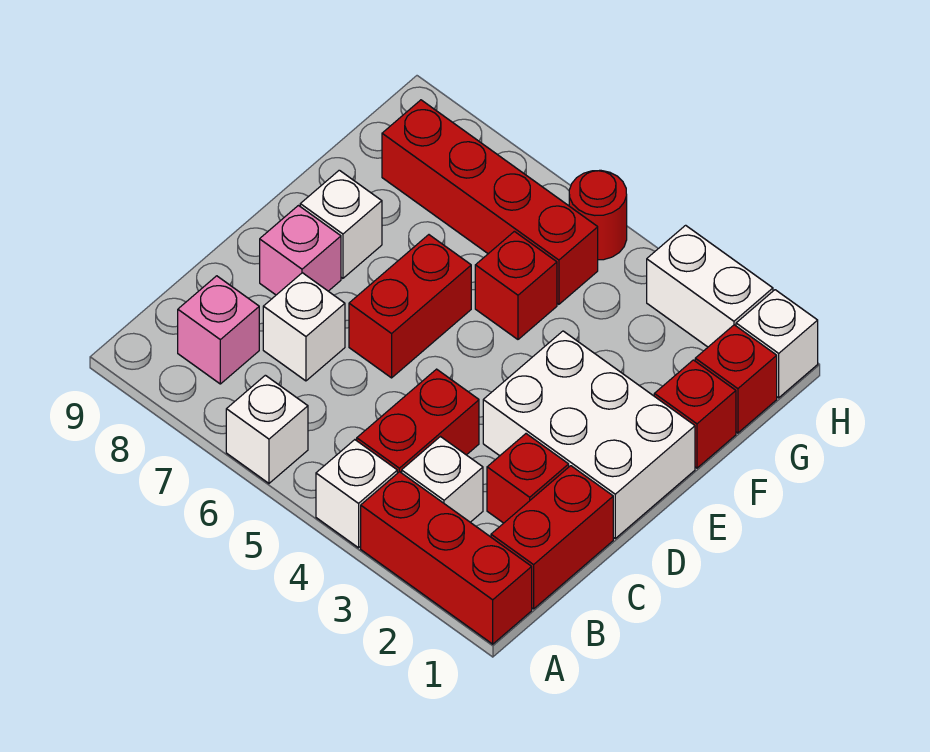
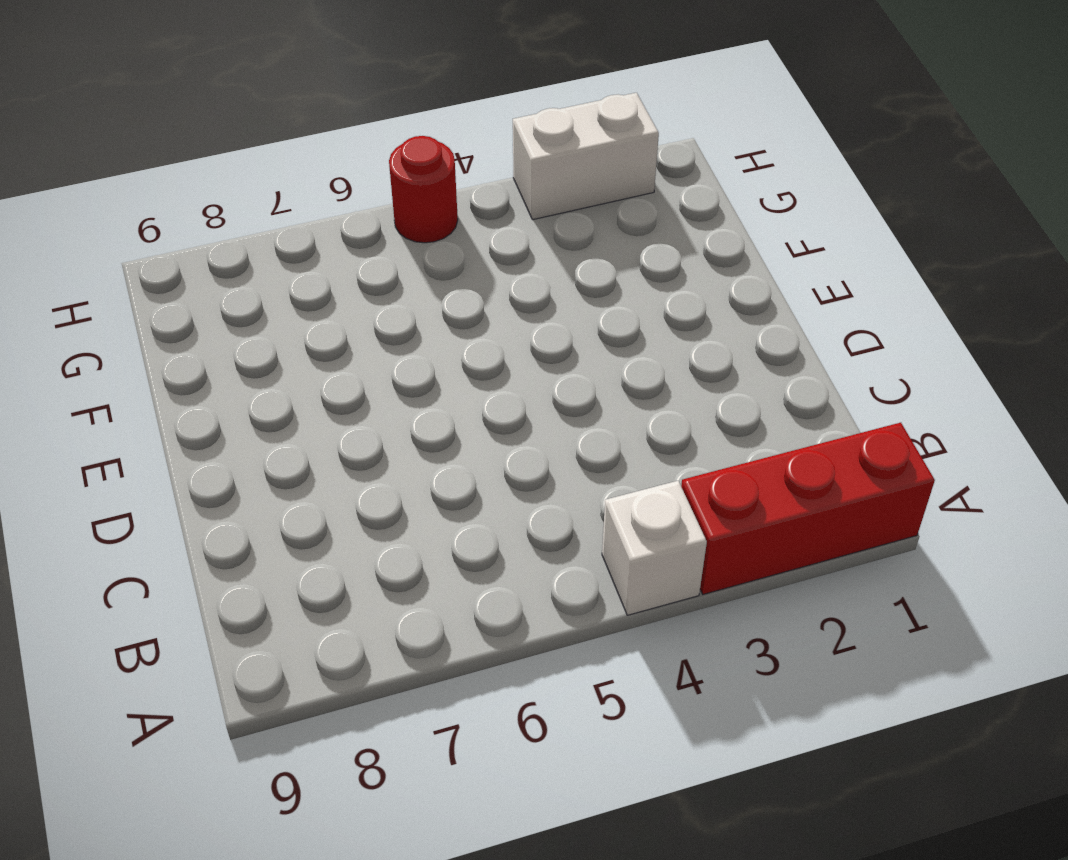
none -> white 1x1 brick [226,375,308,483]
none -> red 1x2 brick [491,466,613,609]
none -> white 1x1 brick [402,437,483,522]

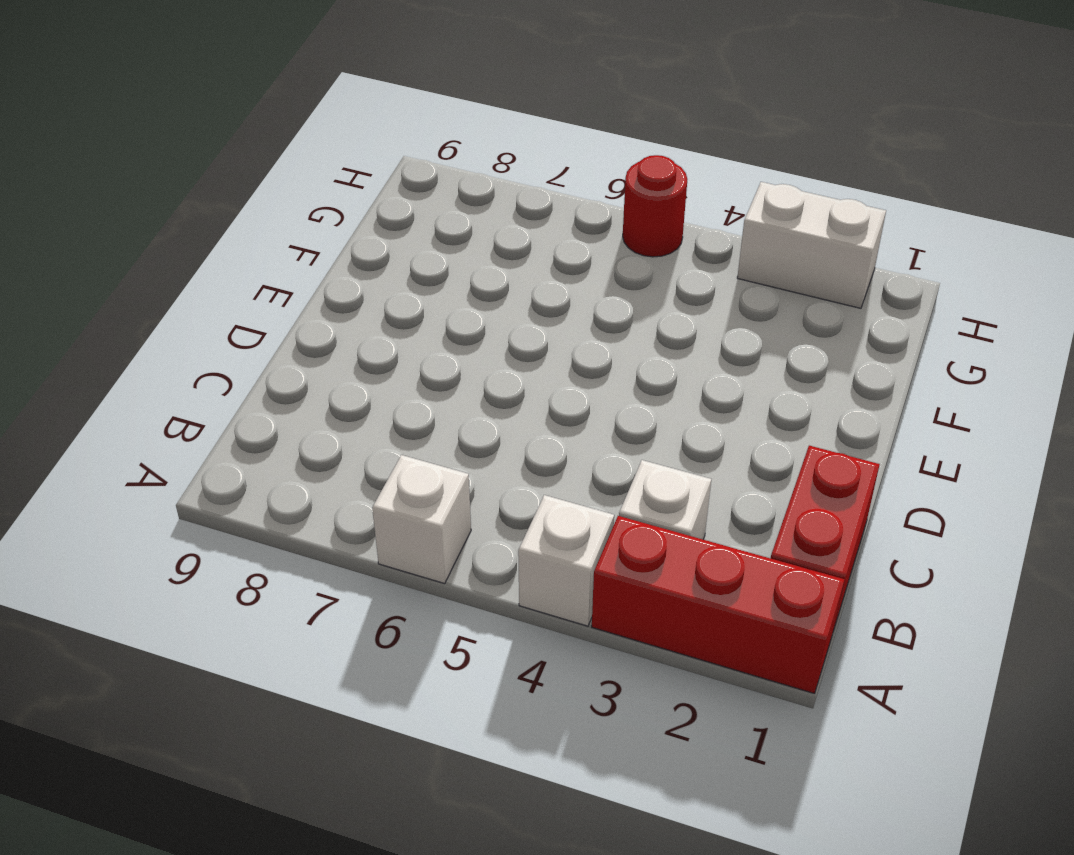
none -> red 1x2 brick [357,369,479,473]
none -> pink 1x1 brick [178,276,259,384]
none -> red 1x1 brick [487,434,569,523]

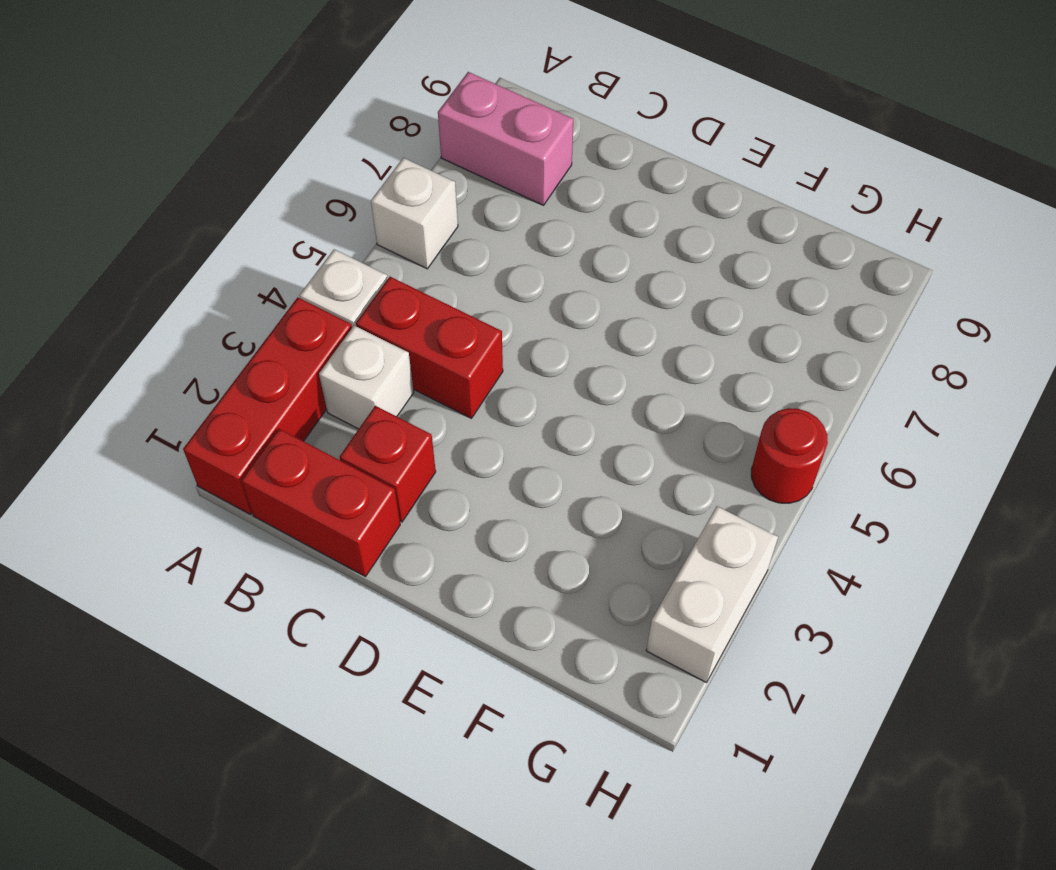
pink 1x2 brick [438,72,573,205] -> pink 1x1 brick [178,276,259,384]
none -> white 1x1 brick [263,273,345,381]
none -> white 2x3 brick [483,331,695,538]
none -> red 1x2 brick [349,235,471,378]

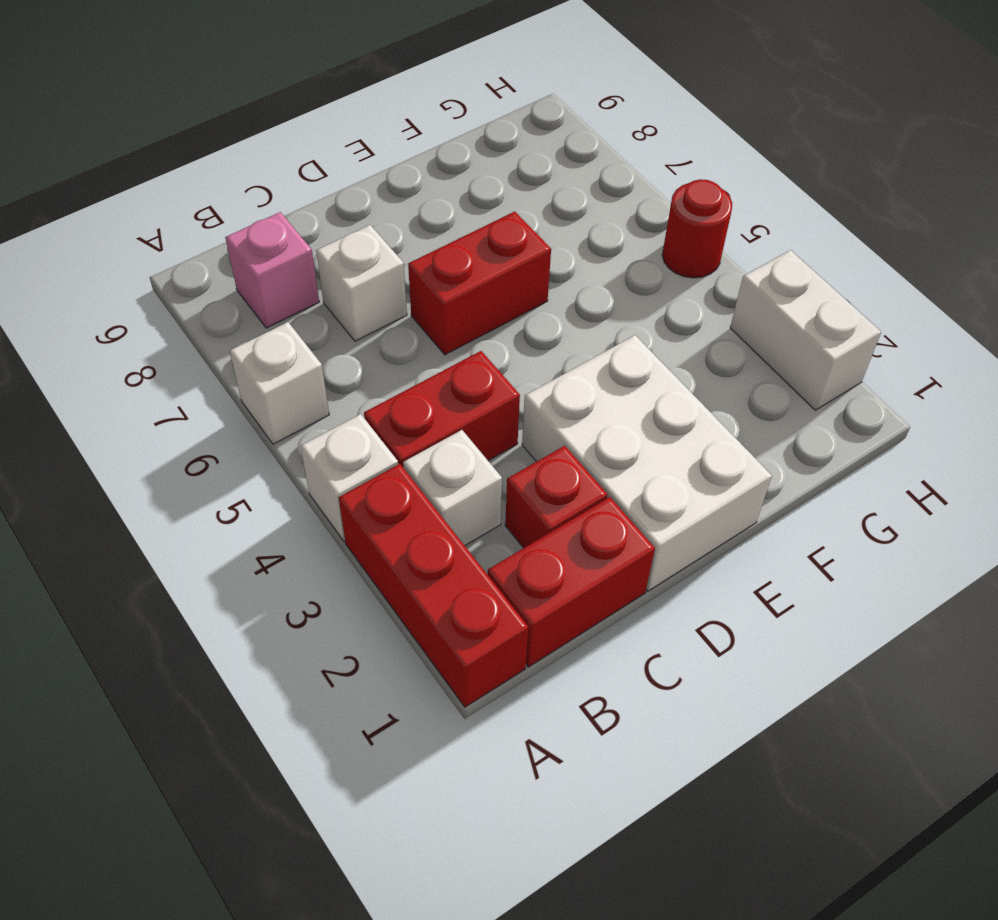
none -> pink 1x1 brick [260,206,341,295]
none -> white 1x1 brick [300,170,382,278]
none -> red 1x1 brick [654,360,736,468]

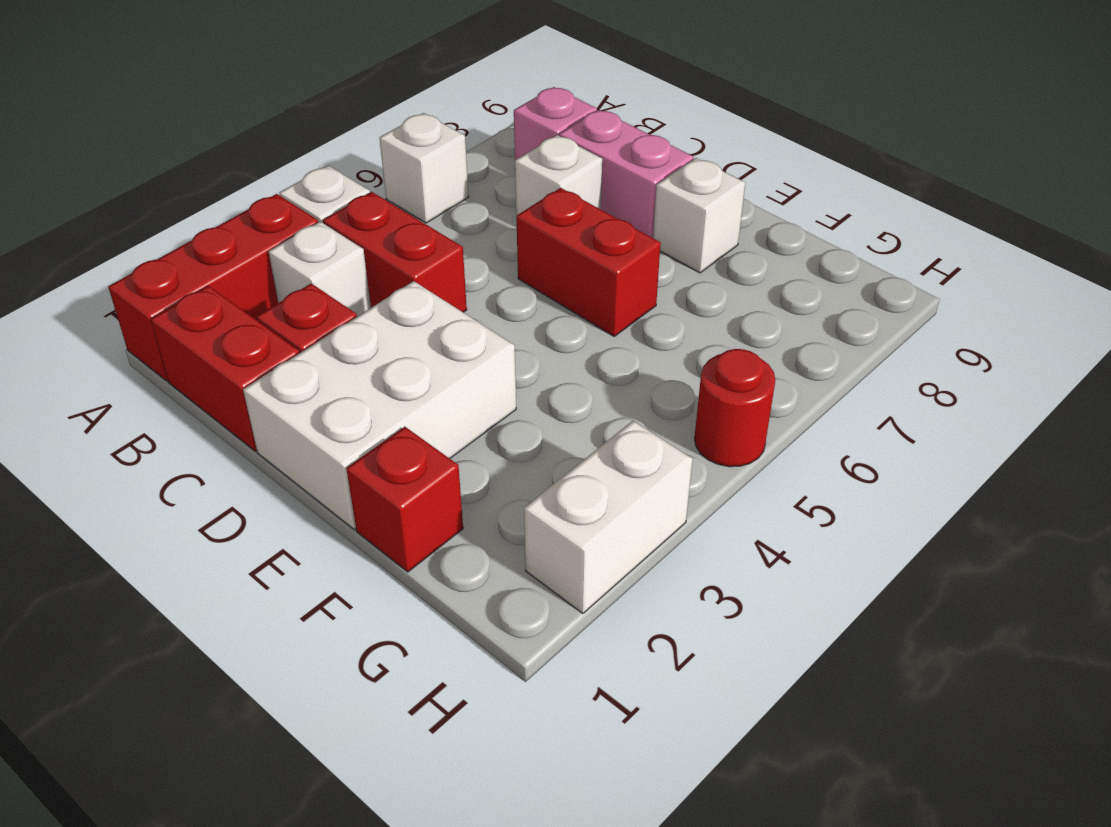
pink 1x2 brick [559,110,694,238] -> pink 1x1 brick [260,206,341,295]
none -> red 1x1 brick [475,231,557,339]
none -> red 1x1 brick [695,325,777,433]
none -> red 1x4 brick [382,100,598,304]

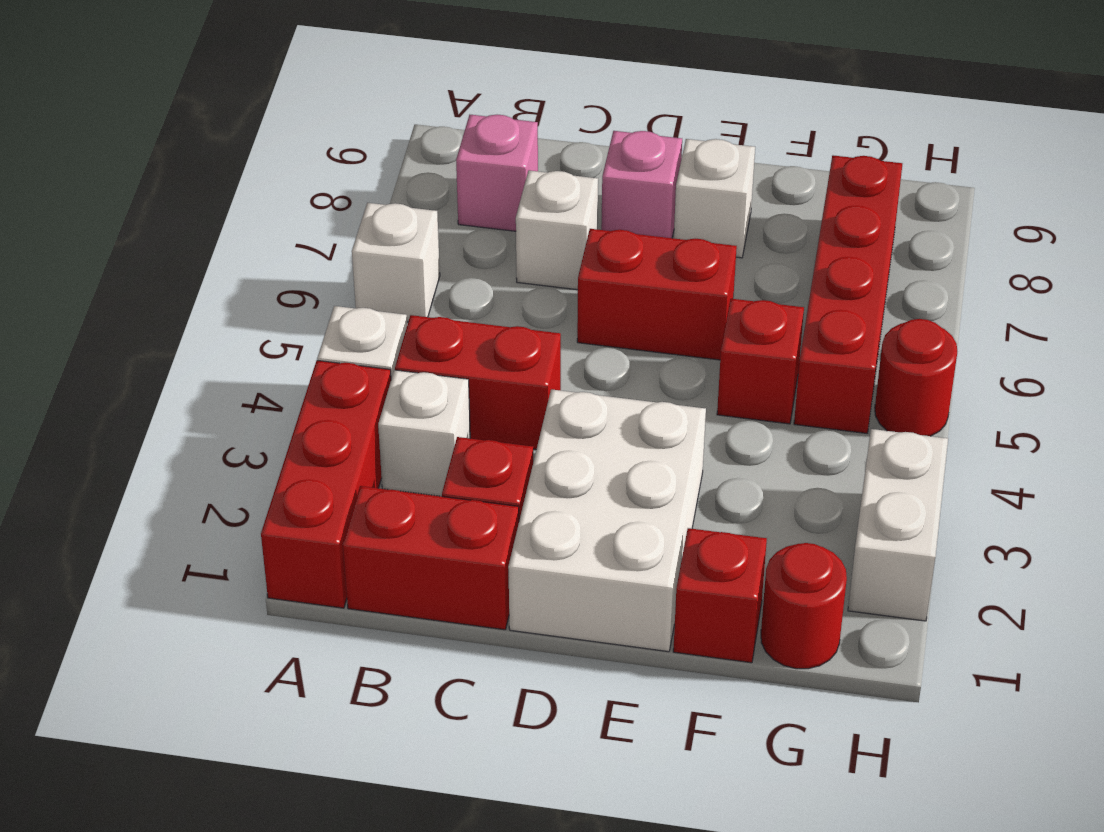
red 1x1 round brick [761,543,847,669] -> red 1x1 brick [695,325,777,433]
none -> white 1x1 brick [736,290,818,398]

